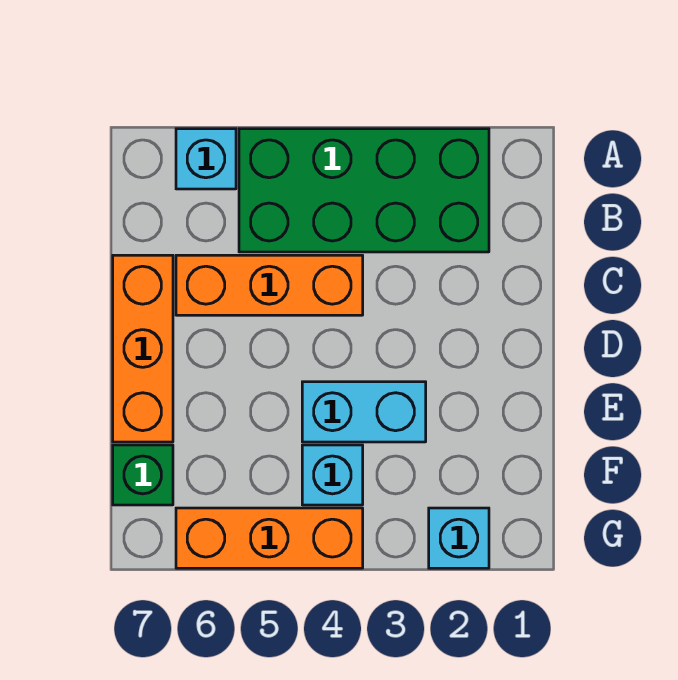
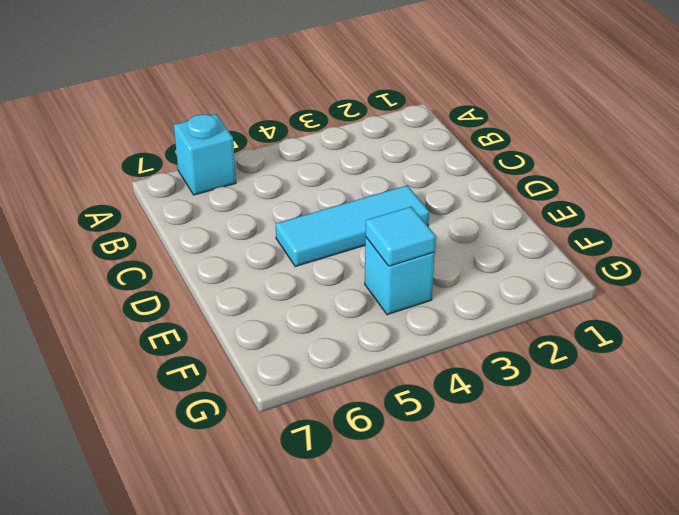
cyan 1x3 tile [276,185,429,266] -> none
cyan 1x1 tile [366,207,436,266] -> none
none -> green 2x4 brick [239,129,489,252]
none -> orange 1x3 brick [176,255,363,315]

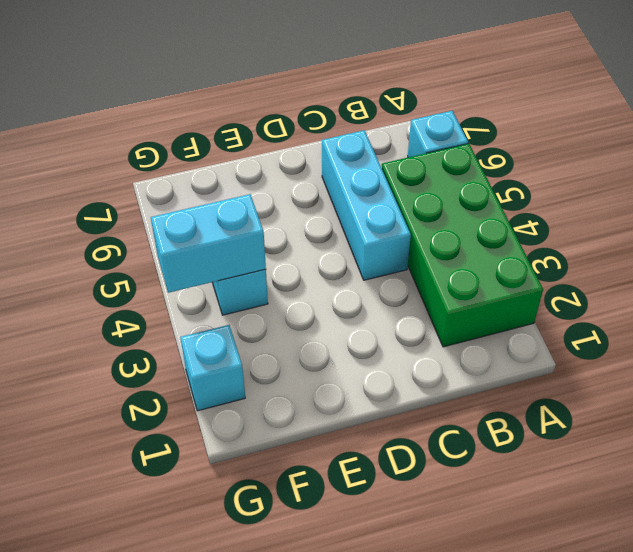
cyan 1x3 brick [322,130,411,280] -> orange 1x3 brick [176,255,363,315]
cyan 1x2 brick [151,194,266,293] -> cyan 1x2 brick turned to [302,382,426,442]
none -> orange 1x3 brick [113,255,173,442]
none -> green 1x1 brick [113,445,173,505]

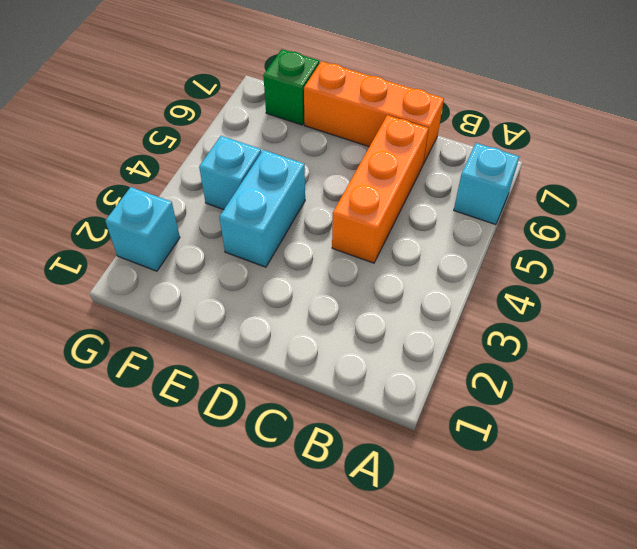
none -> green 2x4 brick [239,129,489,252]
none -> orange 1x3 brick [176,508,363,568]

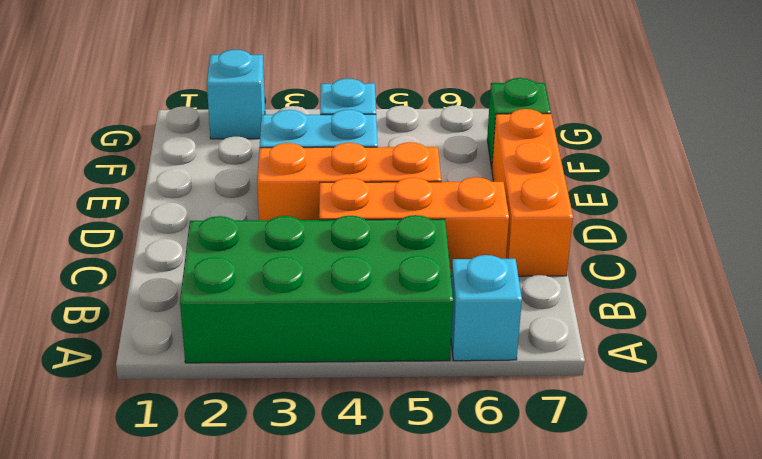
orange 1x3 brick [257,142,441,220] -> orange 1x3 brick moved to [176,508,363,568]

